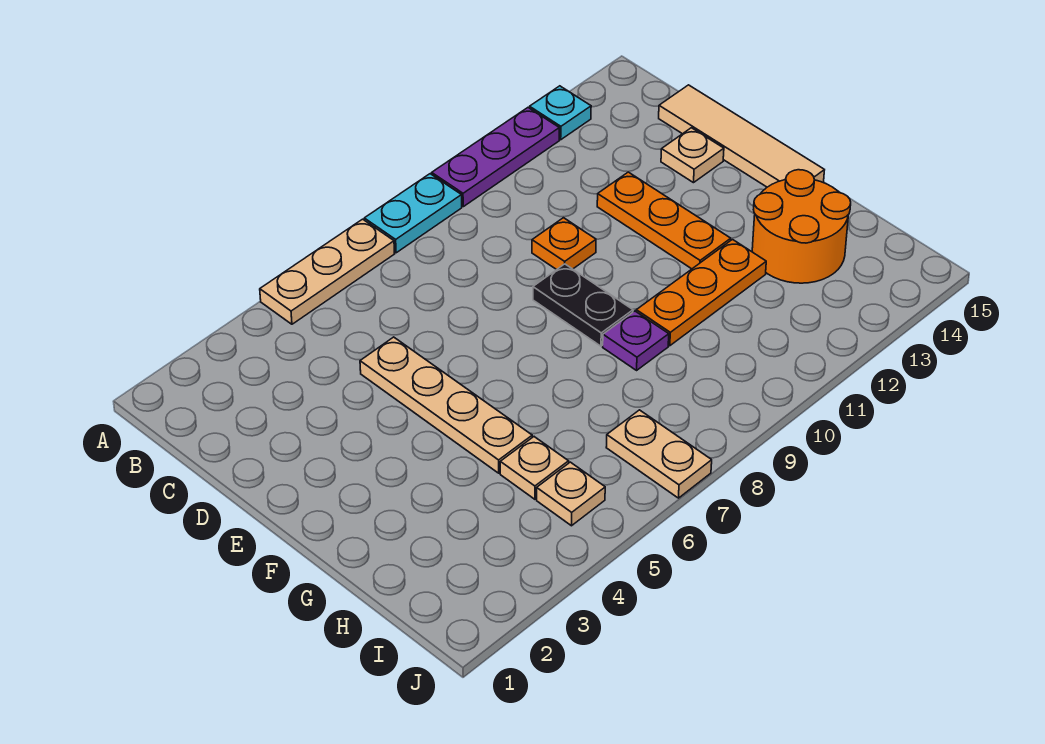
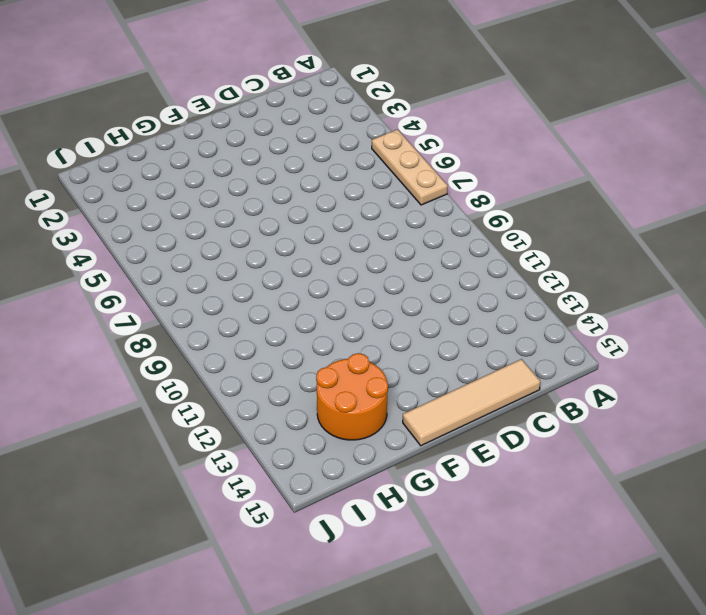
none -> cyan 1x2 plate [364,174,462,253]
none -> purple 1x3 plate [432,108,559,207]
none -> cyan 1x1 plate [530,86,591,140]

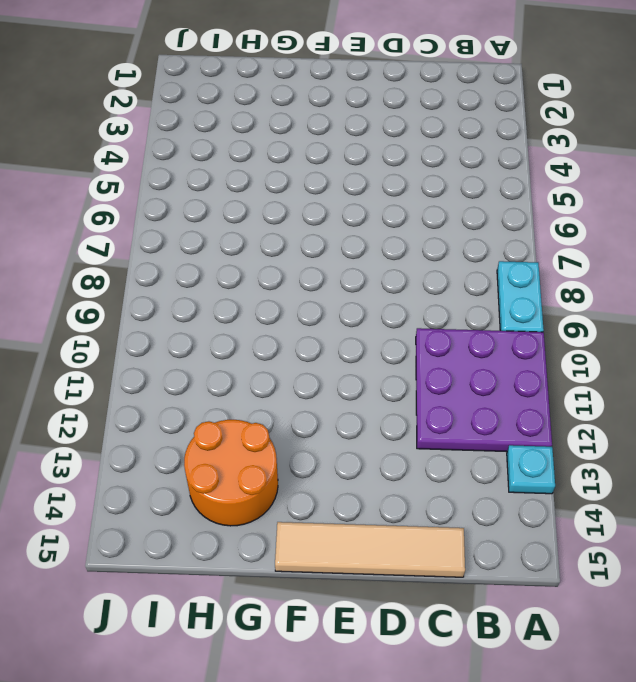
purple 3x3 plate [416,328,552,452] -> purple 1x3 plate [432,108,559,207]
none -> tan 1x3 plate [260,219,395,324]
none -> tan 1x4 plate [360,337,532,473]
none -> orange 1x1 plate [532,218,596,270]

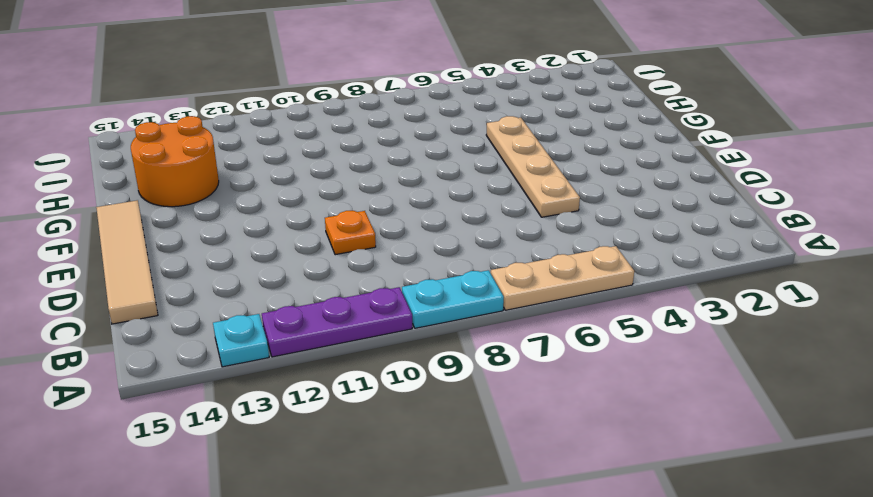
none -> orange 1x3 plate [597,172,731,269]
none -> tan 1x1 plate [661,128,724,183]
none -> black 1x2 plate [533,264,633,346]

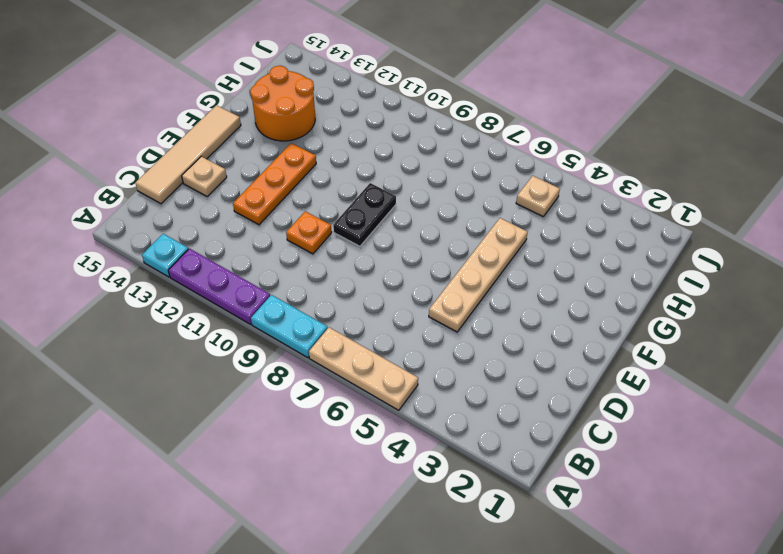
none -> purple 1x1 plate [603,311,669,370]
none -> orange 1x3 plate [636,240,766,346]
none -> tan 1x1 plate [500,437,569,499]

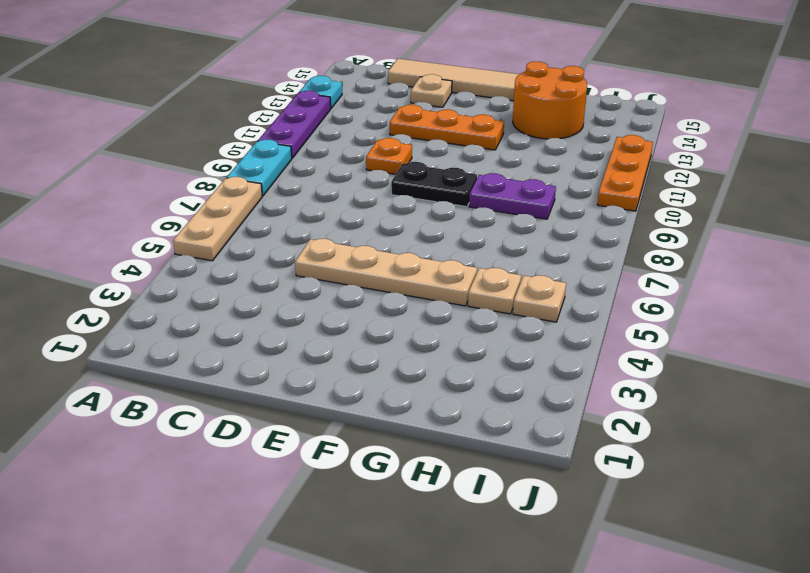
purple 1x2 plate [469,173,556,219] -> purple 1x1 plate [603,311,669,370]
orange 1x3 plate [597,135,653,211] -> orange 1x3 plate moved to [636,240,766,346]
none -> tan 1x2 plate [606,410,712,498]

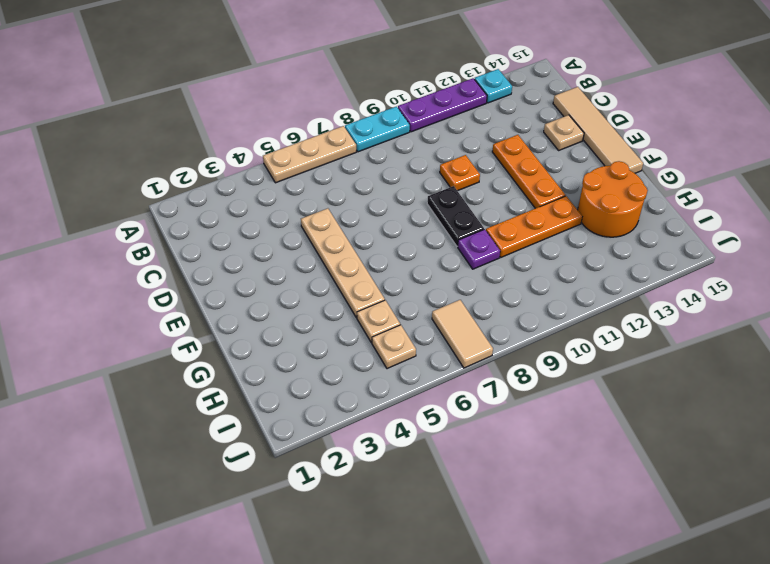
tan 1x2 tile [432,300,493,368] -> tan 1x2 plate [606,410,712,498]

